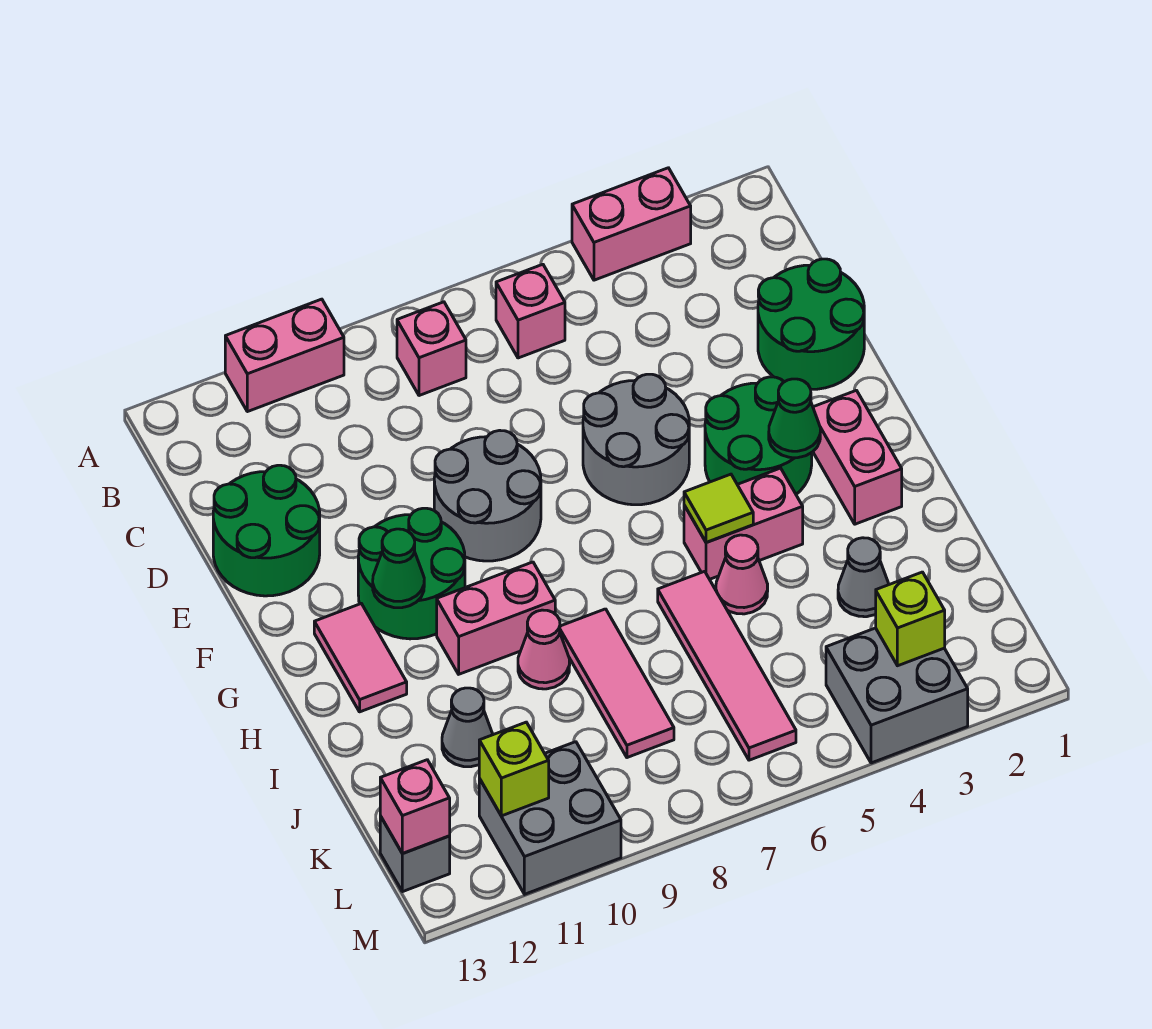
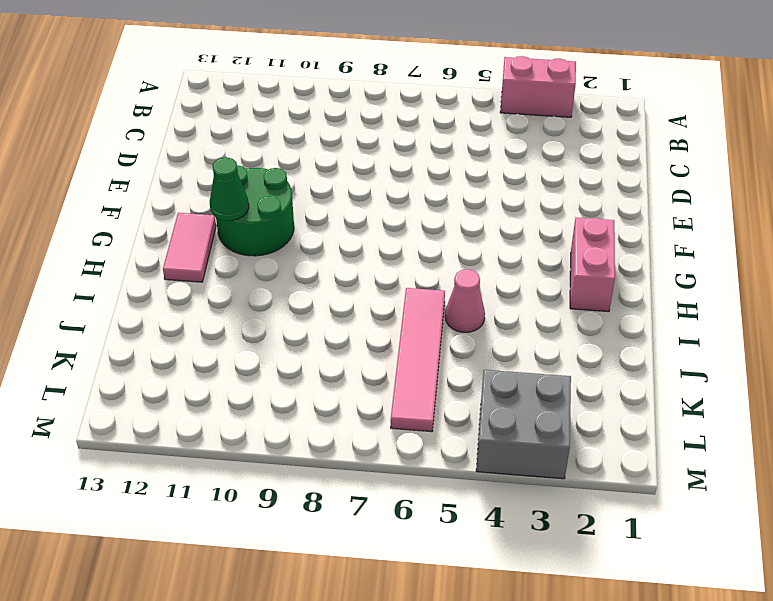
none -> pink 1x2 brick [225,299,344,412]
none -> pink 1x1 brick [496,264,565,358]
none -> pink 1x1 brick [397,302,466,396]

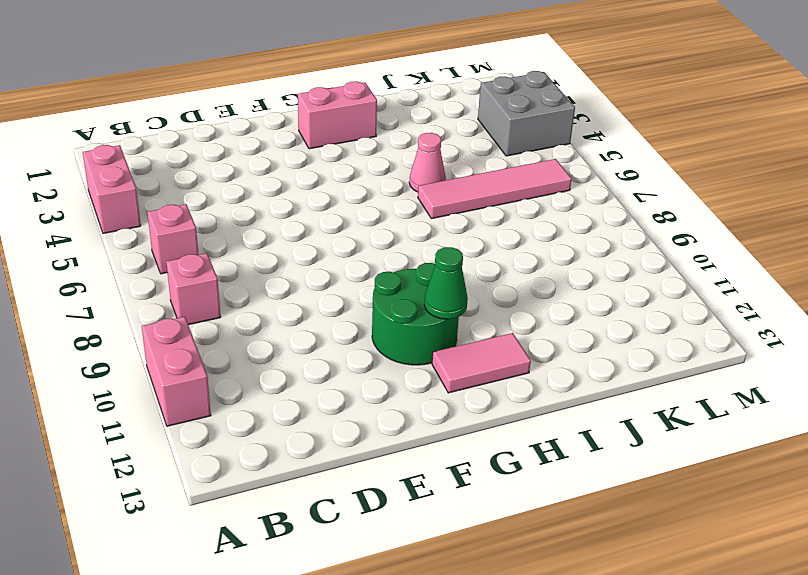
none -> green 2x2 round brick [758,259,864,389]
none -> green 2x2 round brick [213,465,320,596]
none -> grey 2x2 round brick [583,374,689,505]

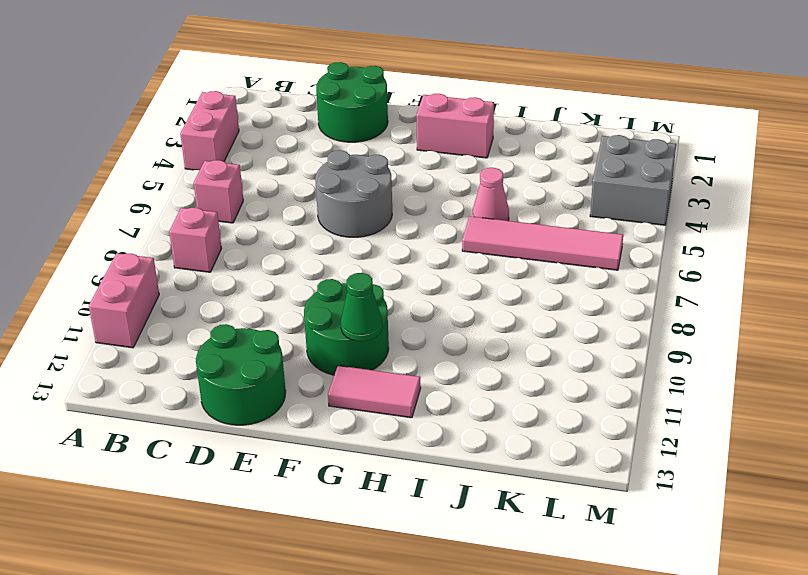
none -> grey 2x2 round brick [434,430,541,561]
none -> green 2x2 round brick [705,377,812,494]
none -> pink 1x2 brick [684,468,803,579]

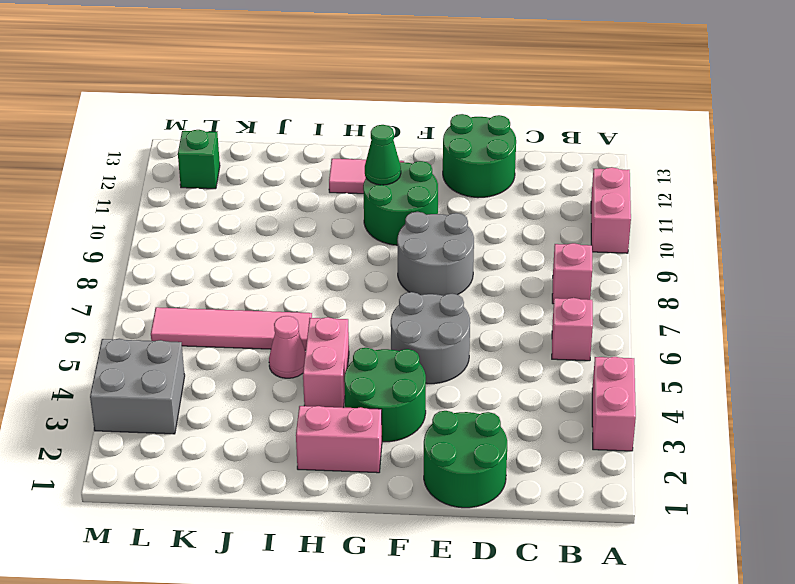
green 1x1 brick [178,130,220,189] -> none
none -> pink 1x2 brick [437,562,555,674]
none -> pink 1x3 tile [560,609,674,758]
none -> pink 1x1 cone [518,610,570,689]

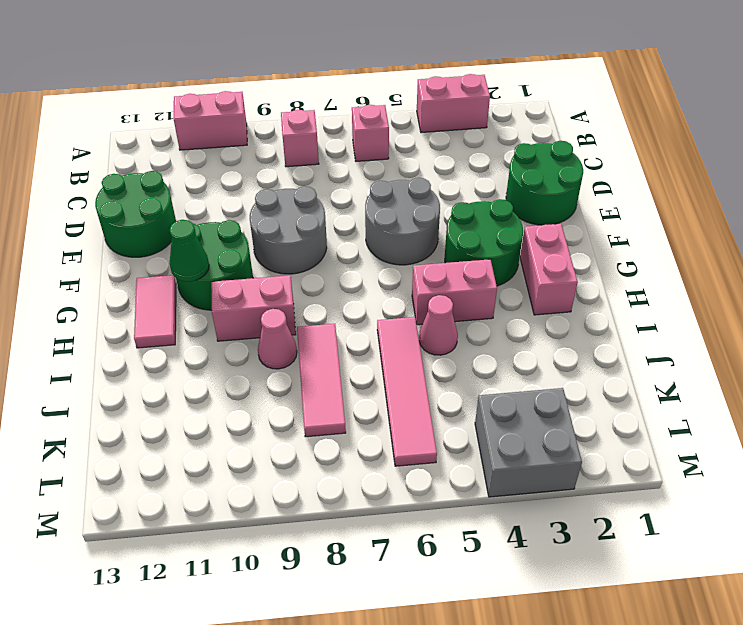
none -> grey 1x1 cone [838,538,889,617]
none -> grey 1x1 cone [442,688,493,767]
none -> grey 2x2 brick [479,742,621,894]

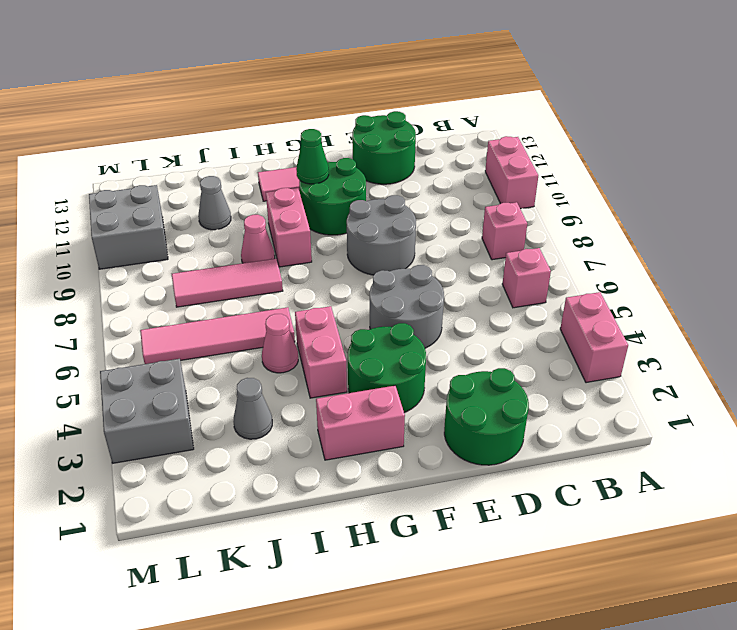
none -> grey 1x1 brick [380,816,450,892]
none -> green 1x1 cone [769,379,820,458]
none -> lime 1x1 tile [684,474,753,543]

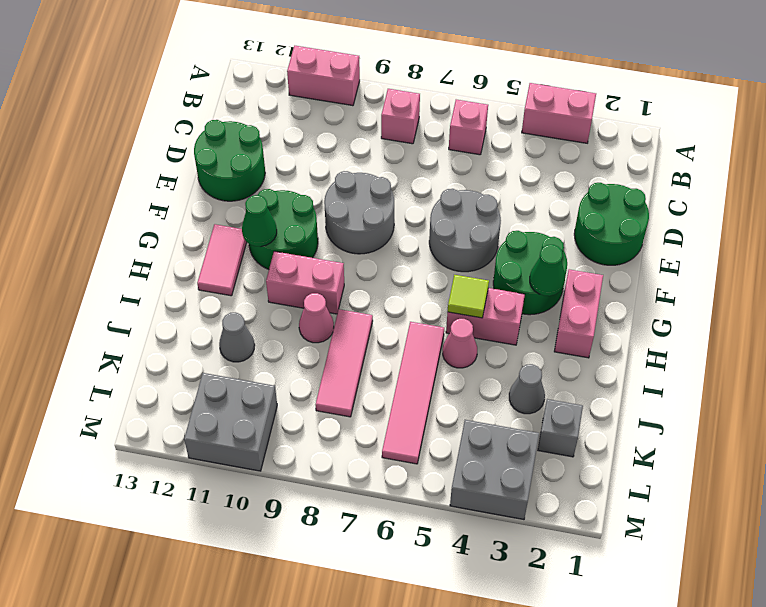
grey 1x1 brick [538,399,583,457] -> grey 1x1 brick moved to [380,816,450,892]
none -> lime 1x1 brick [876,572,945,666]
none -> lime 1x1 brick [479,722,549,816]
none -> pink 1x1 brick [380,760,450,854]

